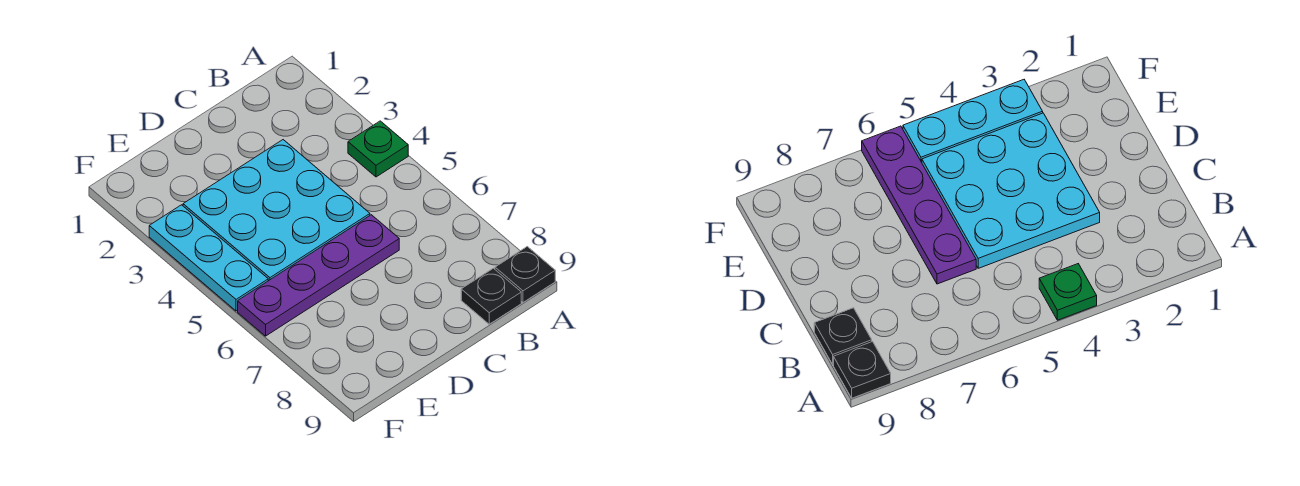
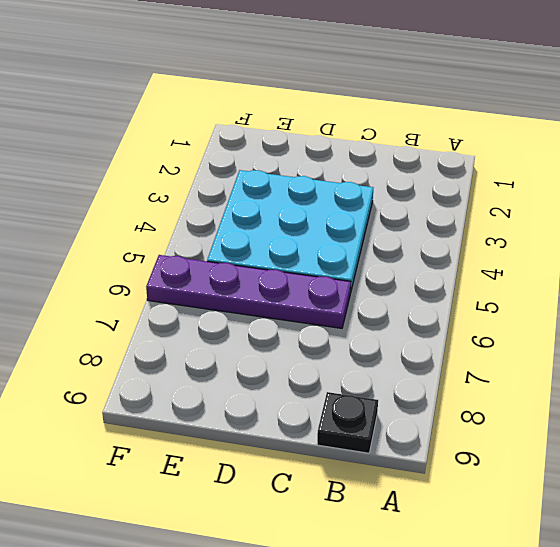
none -> green 1x1 plate [348,121,408,177]
none -> black 1x1 plate [495,247,555,302]

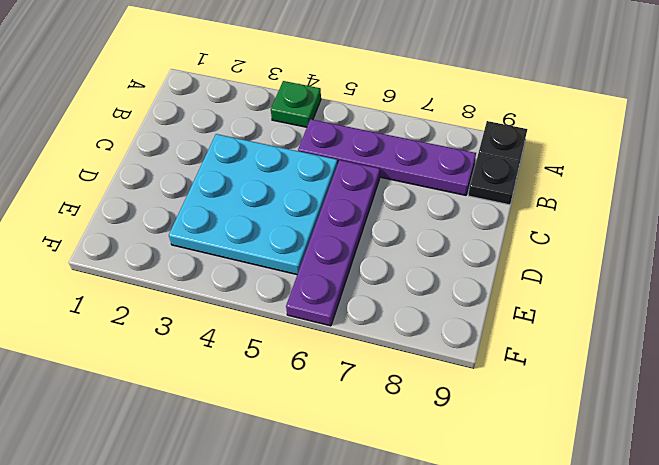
purple 1x4 plate [298,119,476,195] -> none
none -> cyan 1x3 plate [149,205,268,311]

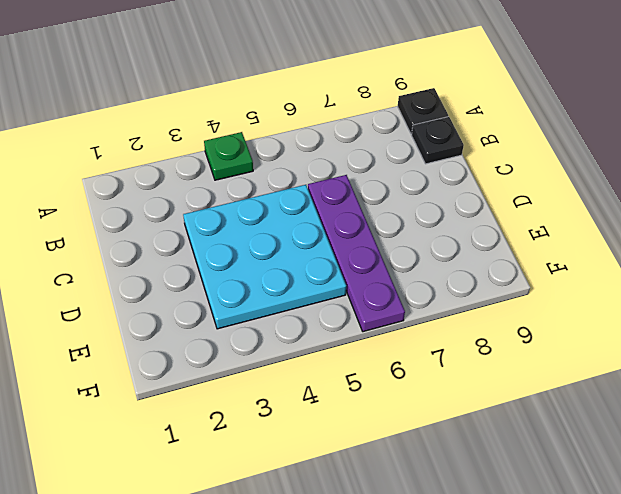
none -> cyan 1x3 plate [149,205,268,311]

